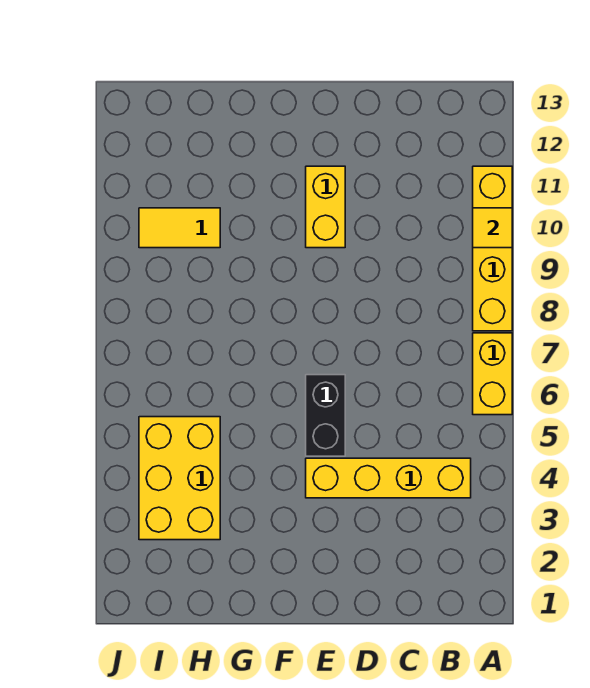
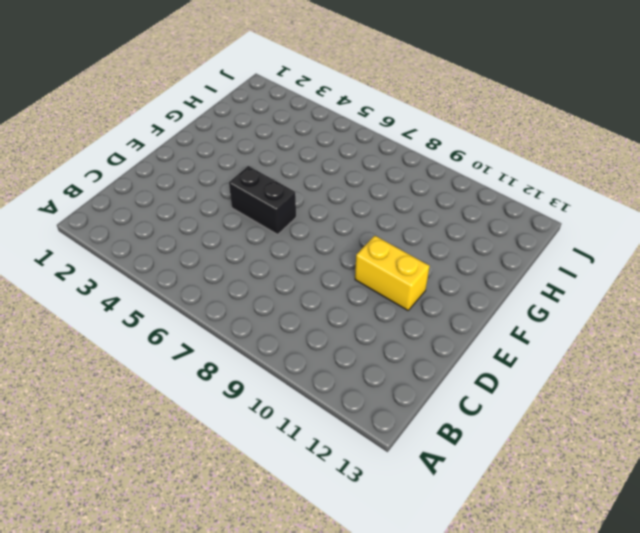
none -> yellow 1x2 brick [473,333,512,415]
none -> yellow 1x4 brick [473,166,512,331]

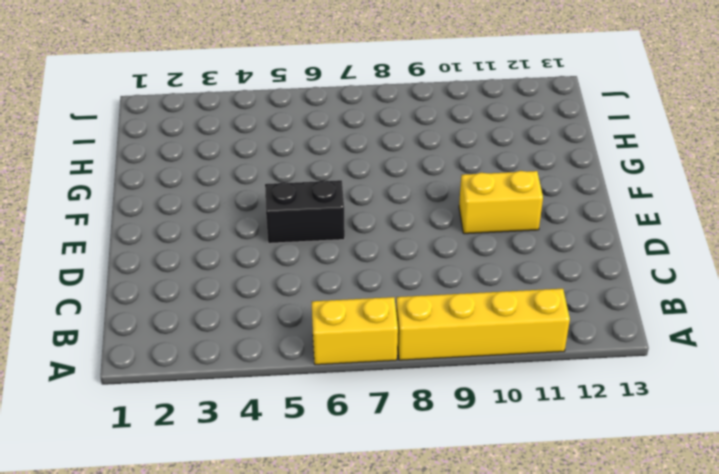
none -> yellow 1x4 brick [306,458,471,498]
none -> yellow 2x3 brick [139,417,220,540]

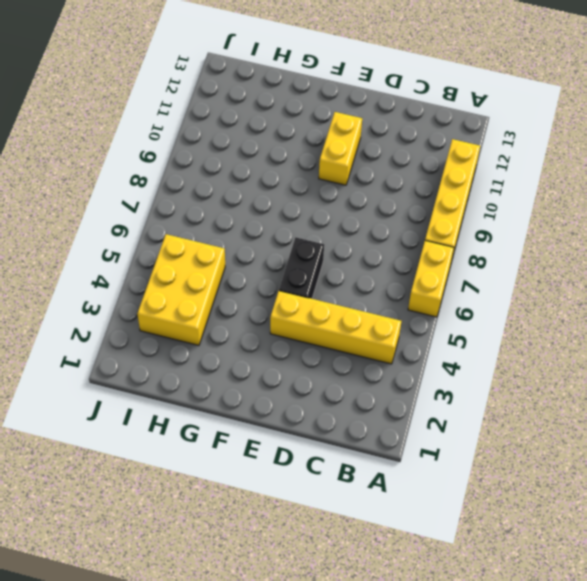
none -> yellow 1x2 tile [139,208,220,248]
none -> yellow 1x1 tile [473,208,512,248]

